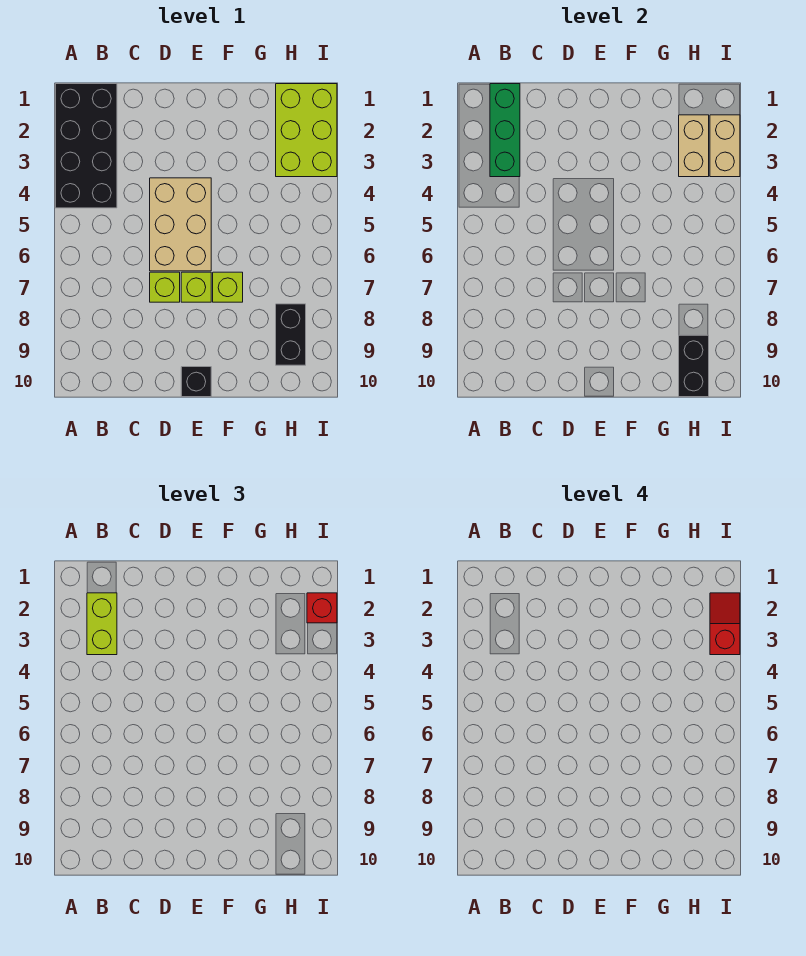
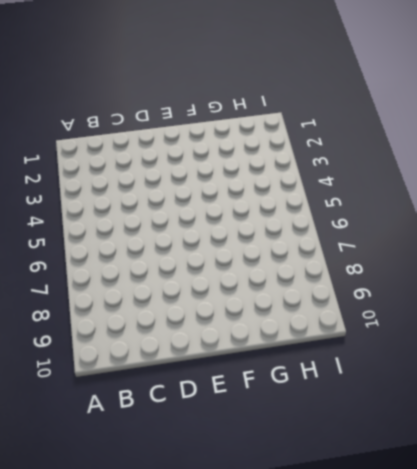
none -> black 2x4 brick [55,84,117,208]
none -> tan 2x3 brick [150,178,211,271]
none -> lime 1x1 brick [150,272,180,302]

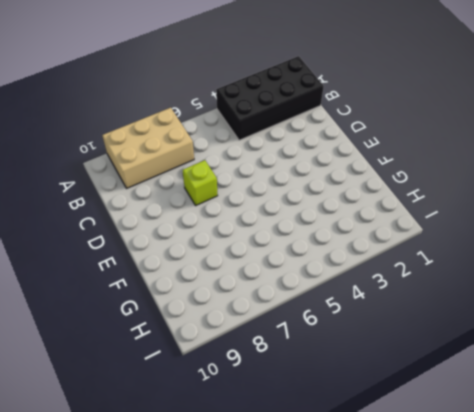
tan 2x3 brick [102,108,194,188] -> tan 2x3 brick moved to [150,178,211,271]
none -> lime 1x1 brick [181,272,211,302]
none -> black 1x1 brick [181,367,211,397]
none -> lime 1x1 brick [213,272,243,302]

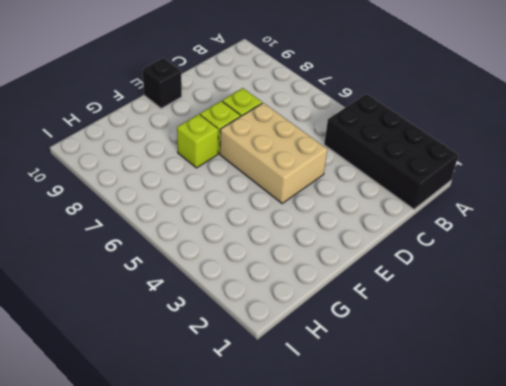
none -> lime 2x3 brick [276,84,337,177]
none -> black 1x2 brick [276,304,306,365]
none -> green 1x3 brick [490,84,520,177]

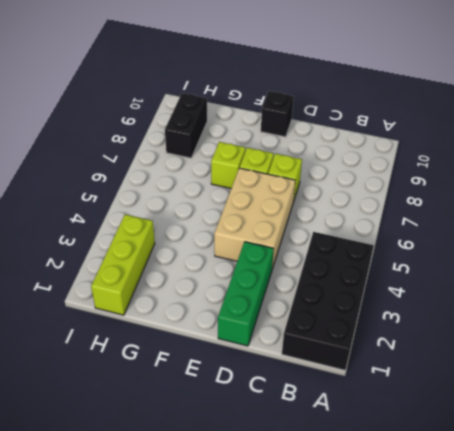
green 1x3 brick [218,242,274,346] -> green 1x3 brick moved to [490,84,520,177]
lime 1x3 brick [91,214,155,315] -> lime 2x3 brick [276,84,337,177]
none -> tan 1x2 brick [679,115,709,177]
none -> black 1x2 brick [679,335,709,397]
none -> tan 1x2 brick [710,115,740,177]

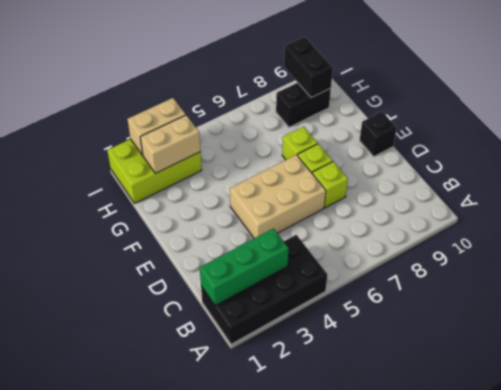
black 1x2 brick [284,37,333,98] -> black 1x2 brick turned to [679,335,709,397]
none -> lime 1x2 brick [87,593,117,655]
none -> red 1x1 brick [307,593,337,623]
none -> red 1x2 slope [710,593,740,655]

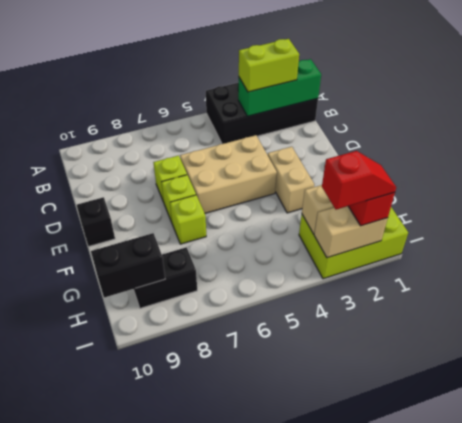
tan 1x2 brick [268,147,314,213] -> none

